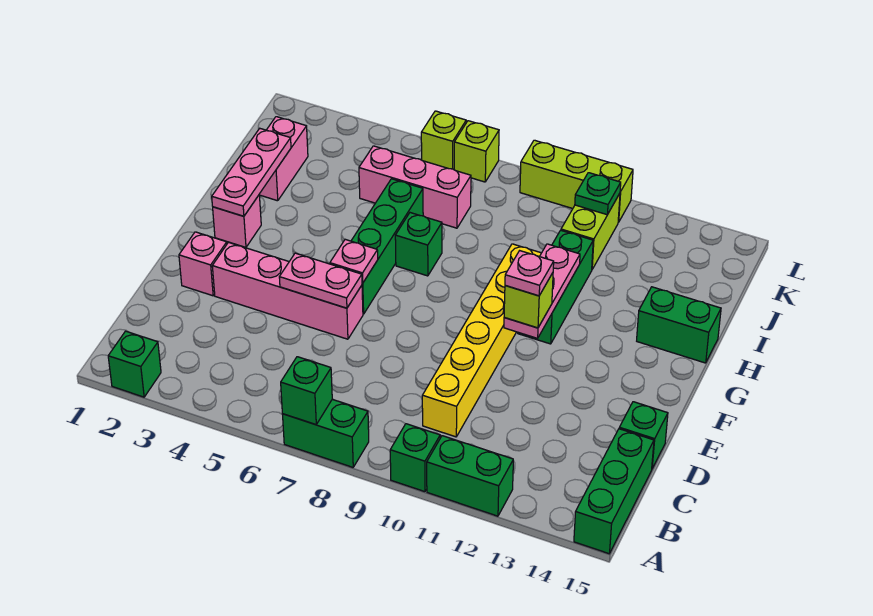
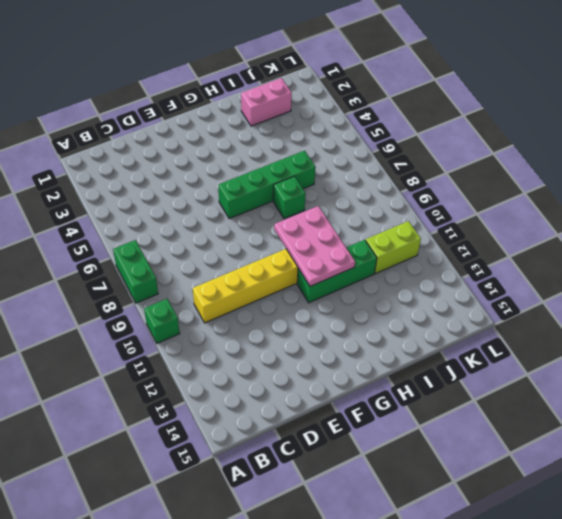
pink 2x3 plate [274,206,355,286] -> pink 1x3 plate [504,244,580,338]
none -> green 1x1 brick [108,331,161,397]
none -> green 1x2 brick [427,436,513,516]
none -> green 1x3 brick [574,429,654,554]

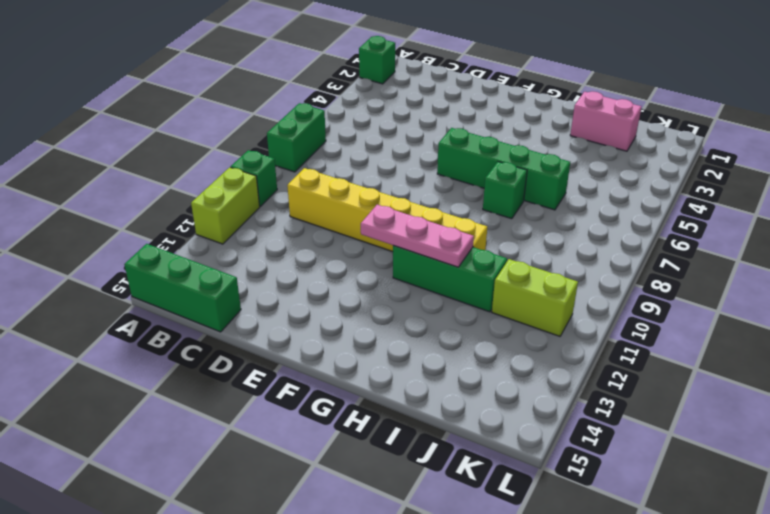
lime 1x2 brick [191,167,260,244] -> green 1x2 brick [427,436,513,516]
none -> green 1x1 brick [619,402,668,468]
none -> pink 1x1 brick [179,232,227,296]
none -> pink 1x4 brick [212,243,363,339]

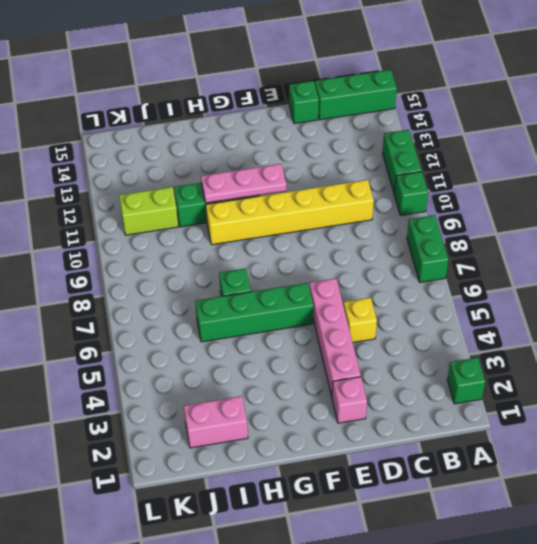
yellow 1x1 brick [343,298,377,343] -> none
none -> pink 1x1 brick [213,195,261,248]
none -> green 1x2 brick [637,287,721,363]
none -> pink 1x3 brick [359,146,471,228]

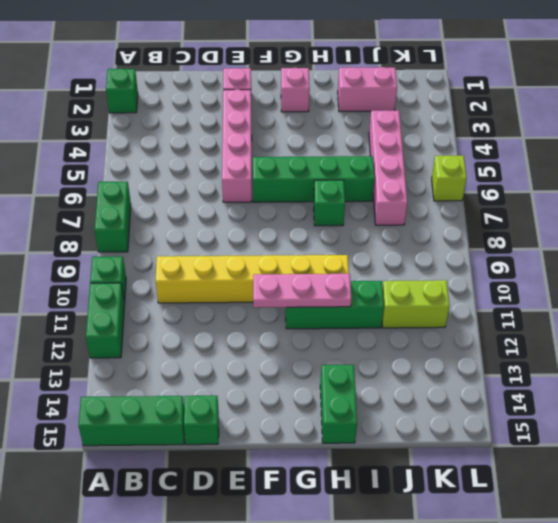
pink 1x4 brick [369,110,407,225] -> pink 1x3 brick [359,146,471,228]
none -> lime 1x1 brick [454,121,499,182]
none -> lime 1x3 brick [520,140,633,222]
none -> green 1x1 brick [281,357,332,425]

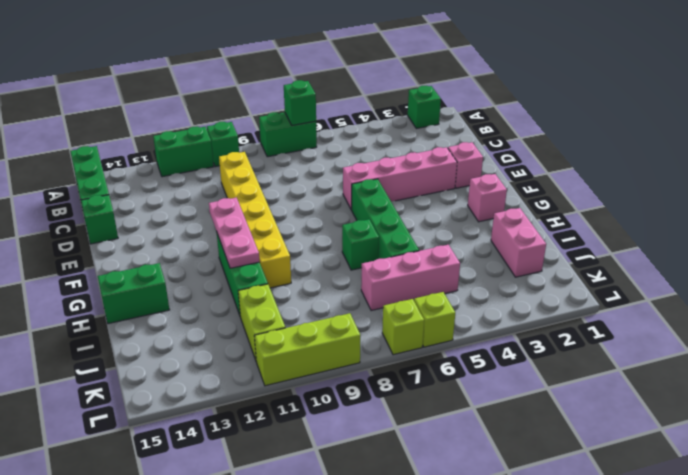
none -> pink 1x2 plate [279,253,362,308]
none -> pink 1x1 plate [330,239,378,283]
none -> pink 1x3 plate [212,128,291,216]

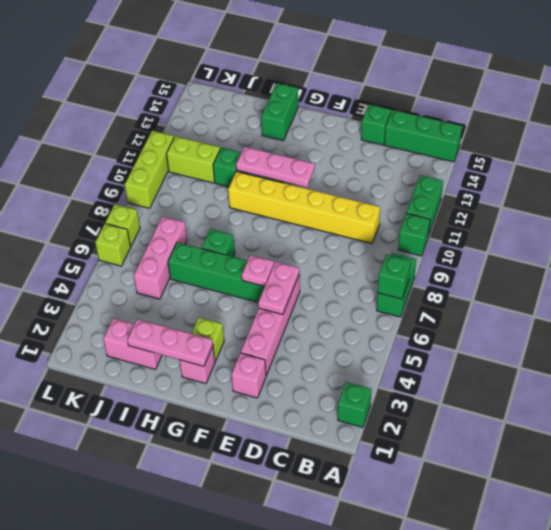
lime 1x1 brick [191,317,224,361] -> lime 1x1 brick moved to [504,273,553,328]
none -> green 1x1 plate [575,173,621,215]
none -> pink 1x1 plate [505,251,554,296]

